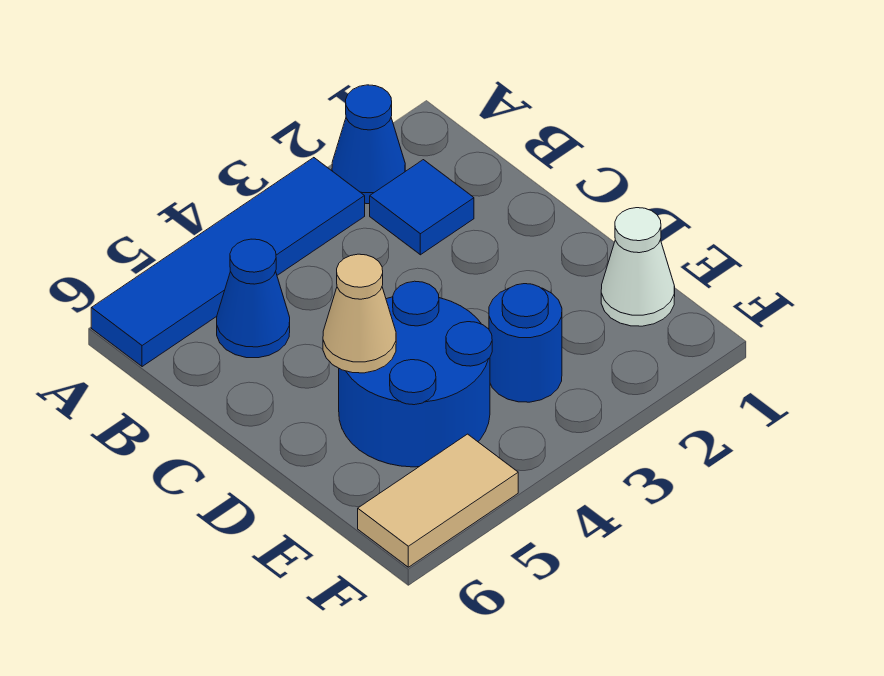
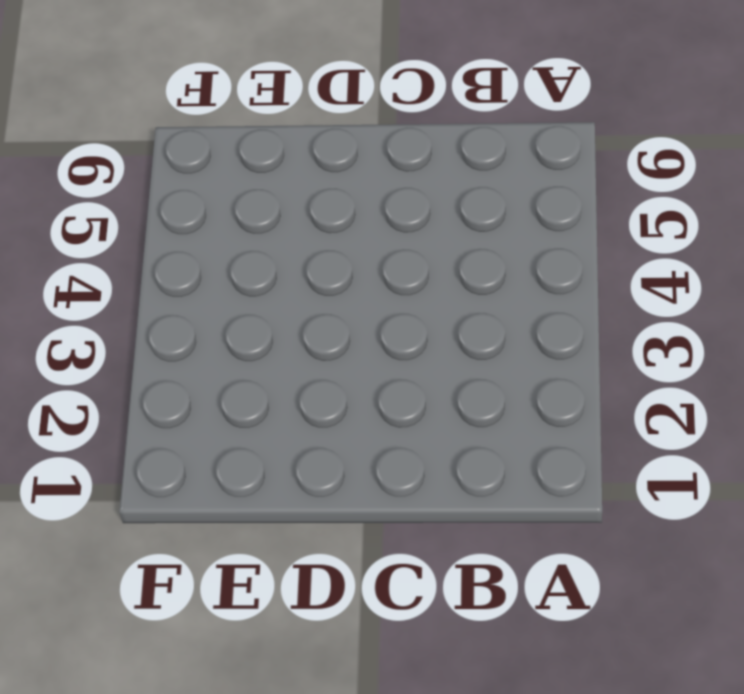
none -> blue 1x1 cone [332,85,405,204]
none -> blue 1x4 tile [91,158,365,367]

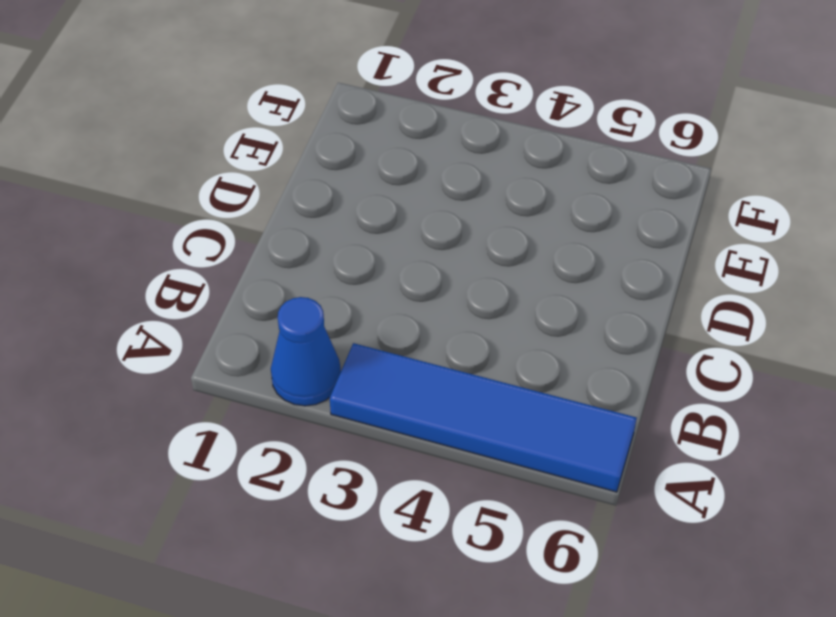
none -> blue 1x1 tile [370,160,474,255]
none -> blue 1x1 cone [217,239,290,358]

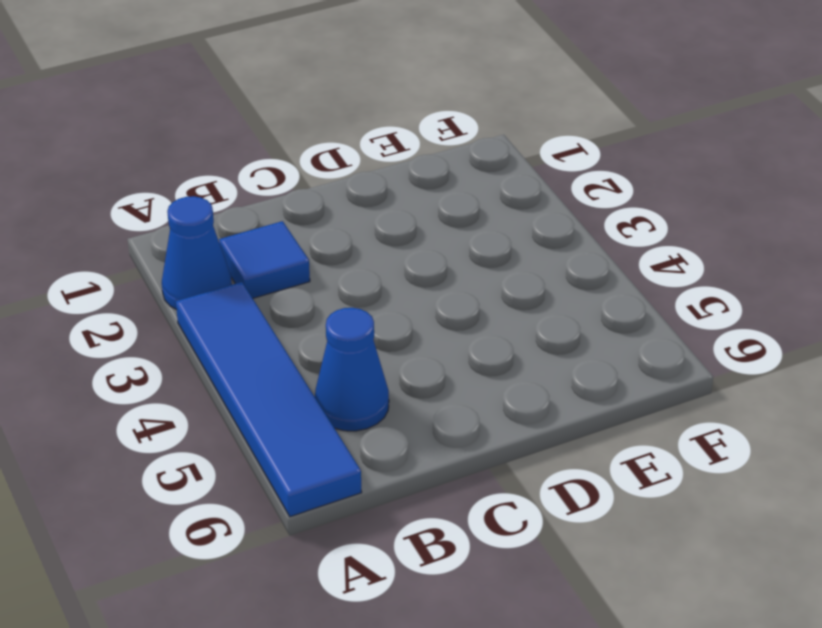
none -> blue 2x2 round brick [339,281,492,467]
none -> white 1x1 cone [601,208,675,326]

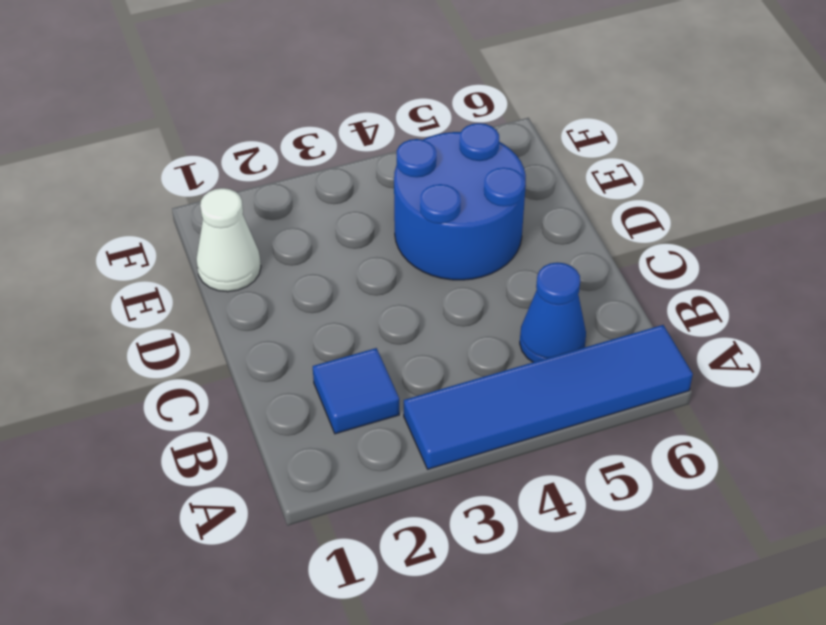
none -> blue 1x1 cone [332,85,405,204]
none -> blue 1x1 round brick [489,284,562,402]

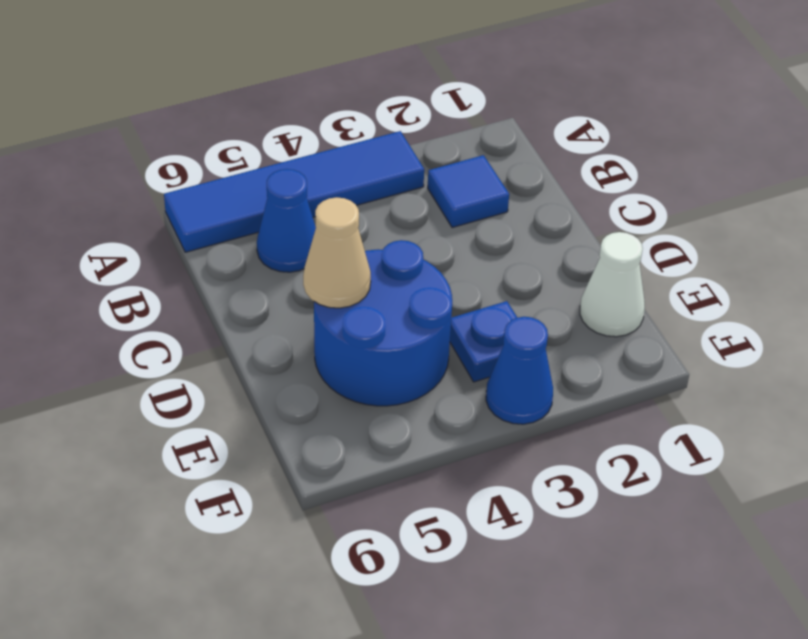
blue 1x1 plate [450,301,517,382] -> blue 1x1 round brick [489,284,562,402]
blue 1x1 cone [486,317,553,424] -> blue 1x1 cone moved to [332,85,405,204]
none -> tan 1x2 tile [358,434,518,567]

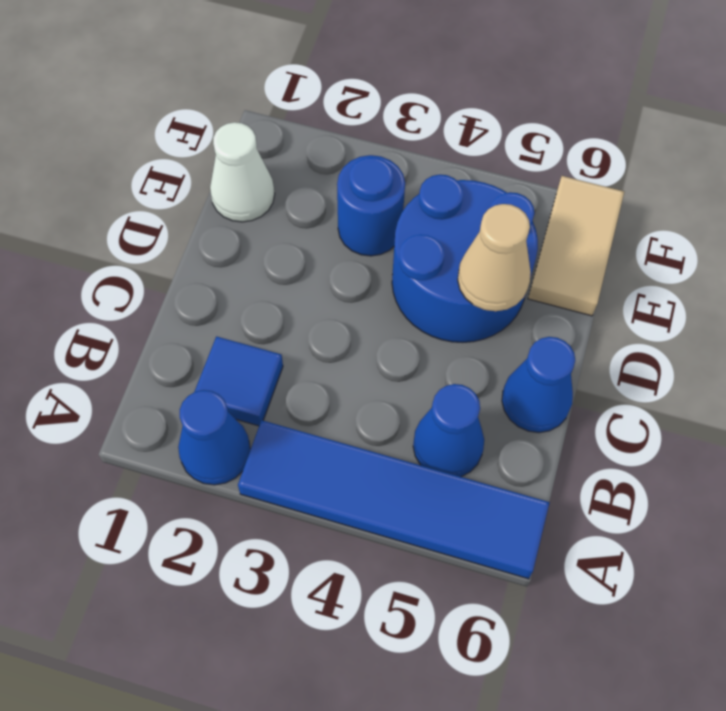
blue 1x1 cone [502,337,575,433] -> none
tan 1x2 tile [528,176,624,316] -> tan 1x2 tile turned to [358,434,518,567]

